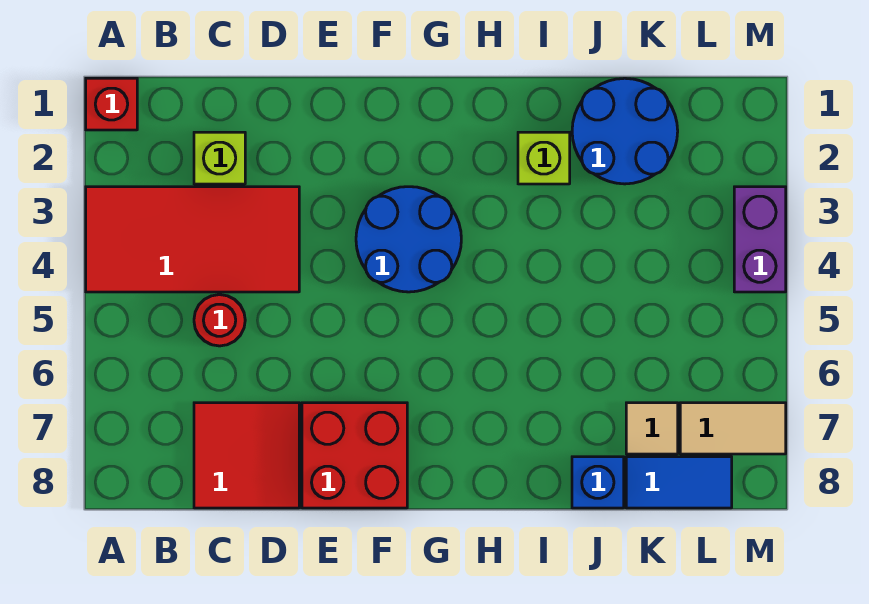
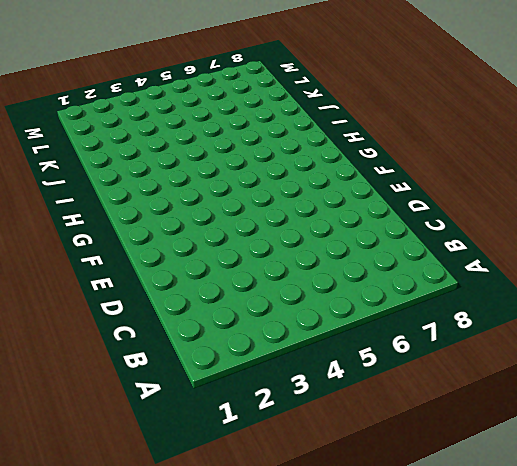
none -> red 1x1 brick [86,78,137,130]
none -> red 2x4 tile [86,187,299,292]
none -> lime 1x1 brick [194,132,245,184]

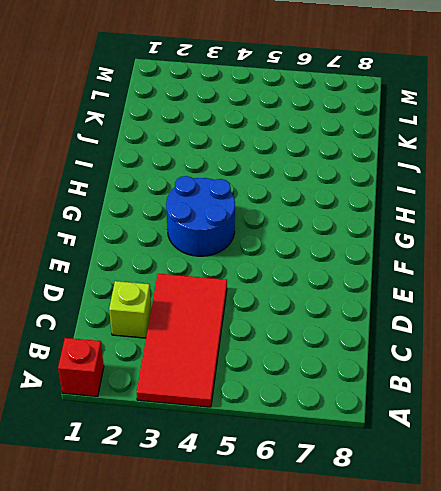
none -> red 1x1 round brick [194,295,245,346]
none -> red 2x2 tile [194,403,299,508]
none -> red 2x2 brick [302,403,407,508]

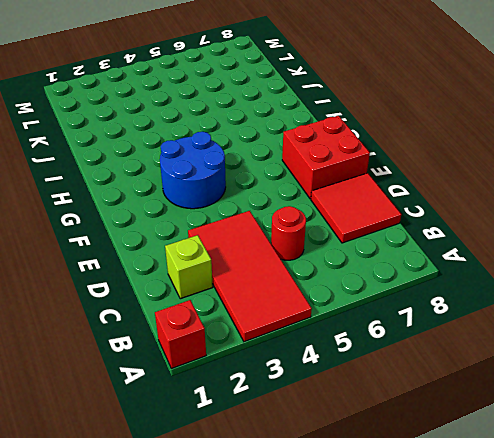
none -> lime 1x1 brick [518,132,570,184]
none -> blue 2x2 round brick [572,78,678,184]
none -> blue 1x1 brick [572,457,624,508]

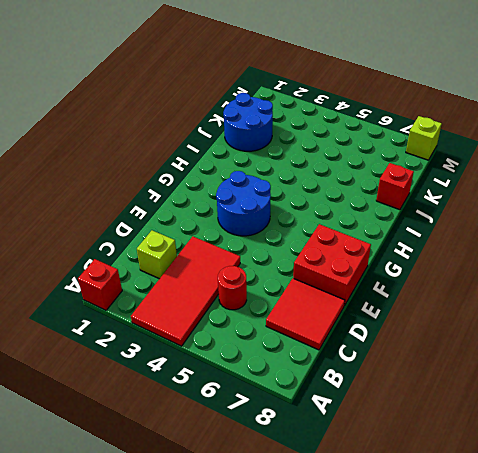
red 1x1 brick [376,163,414,210] -> blue 1x1 brick [572,457,624,508]
lime 1x1 brick [406,116,442,160] -> lime 1x1 brick moved to [518,132,570,184]
none -> tan 1x1 tile [626,403,678,454]
none -> blue 1x2 tile [626,457,732,508]
none -> tan 1x2 tile [680,403,786,454]

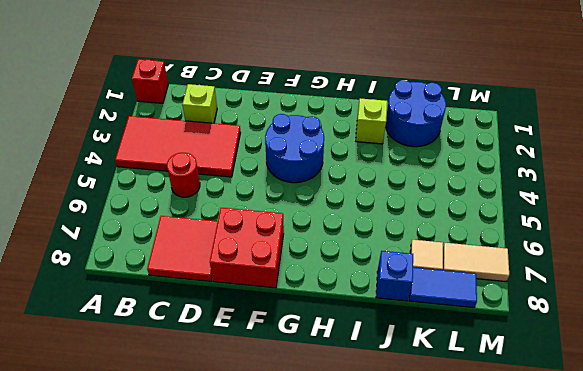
none -> purple 1x2 brick [734,187,786,292]

